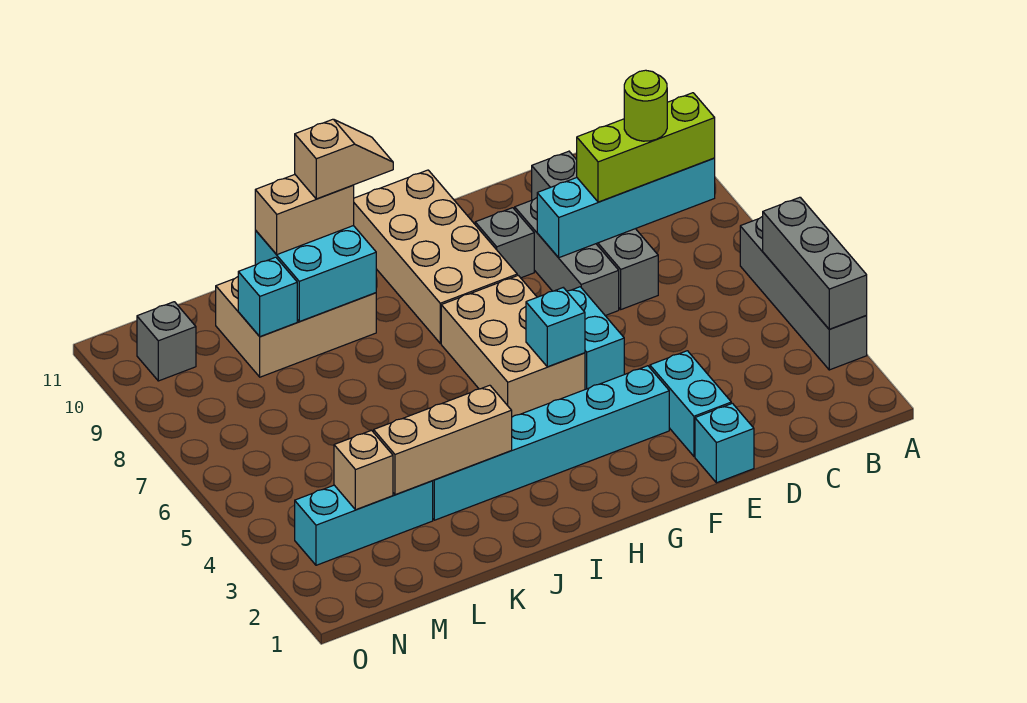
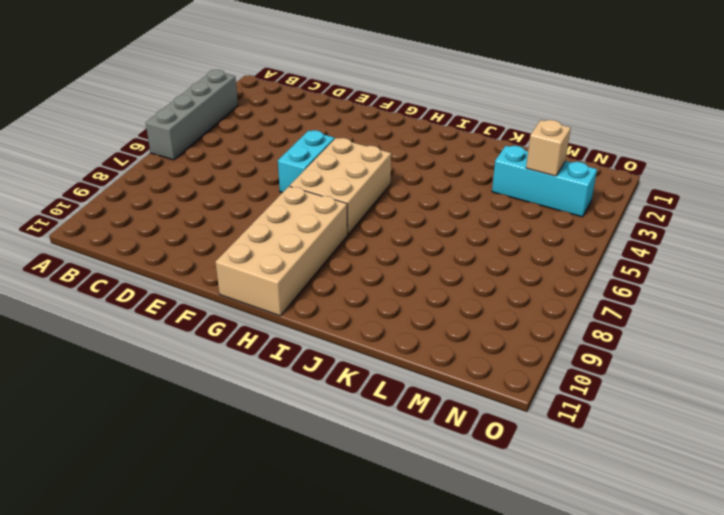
none -> grey 1x4 brick [532,151,658,309]
none -> cyan 1x1 brick [695,403,754,483]
none -> cyan 1x2 brick [650,351,731,456]

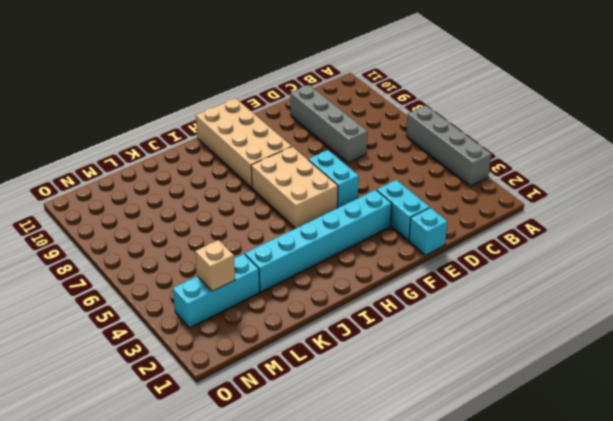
none -> grey 1x3 brick [515,198,619,316]
none -> grey 1x1 brick [475,208,534,278]
none -> tan 2x3 brick [216,277,376,377]

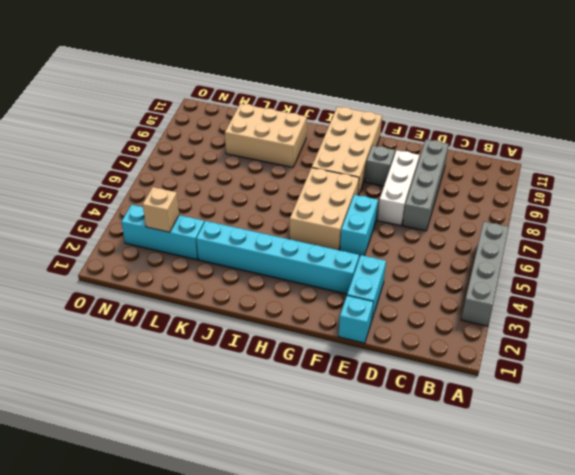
white 1x3 brick [378,150,419,226] -> grey 1x3 brick [515,198,619,316]
none -> grey 1x1 brick [137,302,196,381]
none -> grey 1x3 brick [763,197,867,329]
none -> cyan 1x4 brick [537,158,715,258]

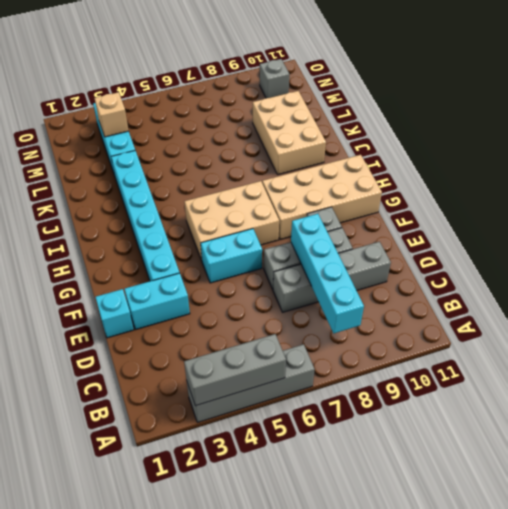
none -> cyan 1x1 brick [526,288,585,367]
none -> tan 1x3 brick [374,385,512,495]
none -> cyan 2x2 brick [255,226,376,322]

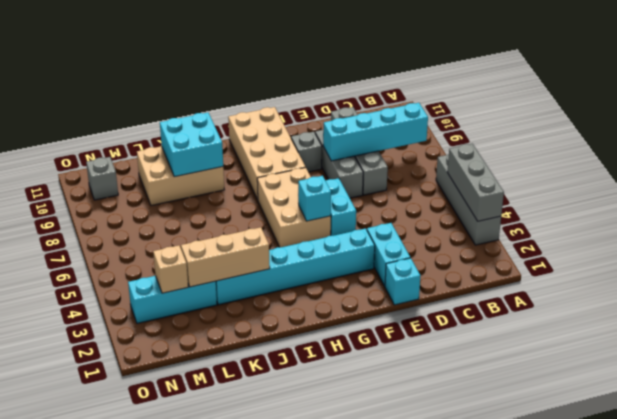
none -> cyan 1x1 brick [238,257,297,337]
none -> lime 1x3 brick [577,93,715,202]
none -> tan 1x2 brick [255,175,354,254]

